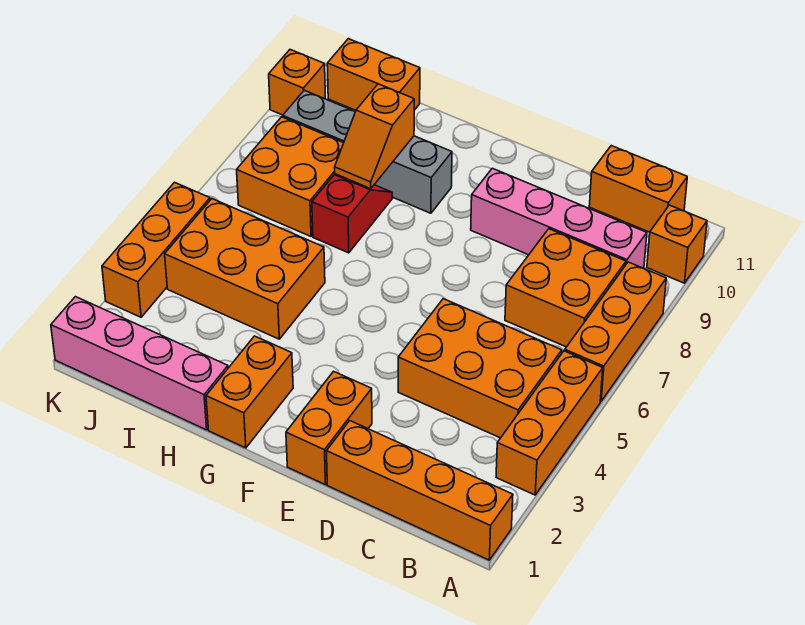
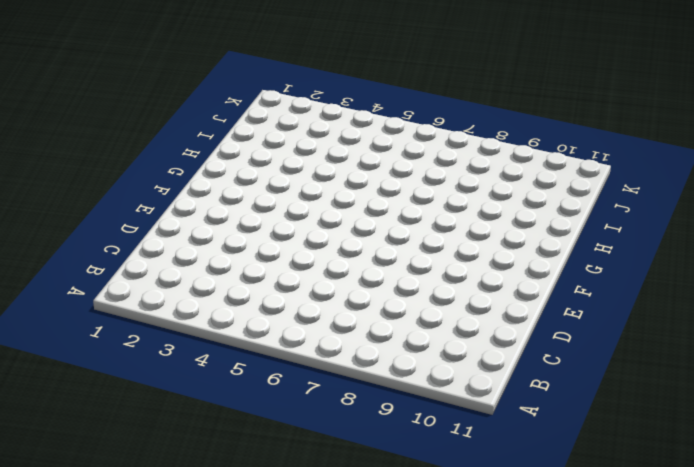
none -> orange 1x4 brick [326,421,513,560]
none -> orange 1x3 brick [496,351,603,495]
none -> orange 1x3 brick [565,262,666,401]

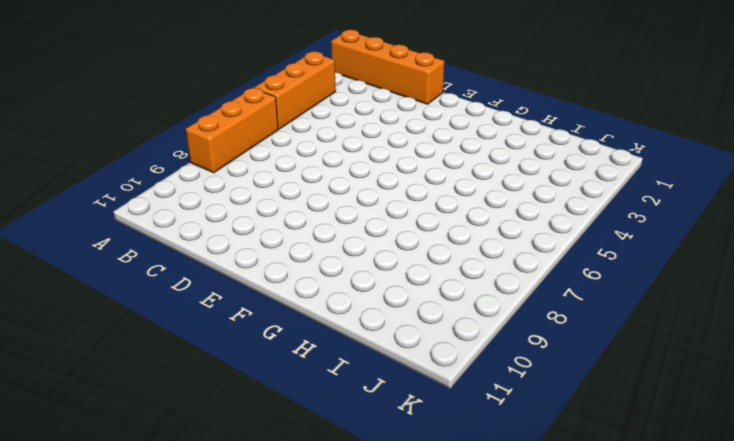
none -> orange 1x1 brick [647,205,707,283]
none -> orange 2x3 brick [398,299,562,438]
none -> orange 2x2 brick [505,229,626,347]

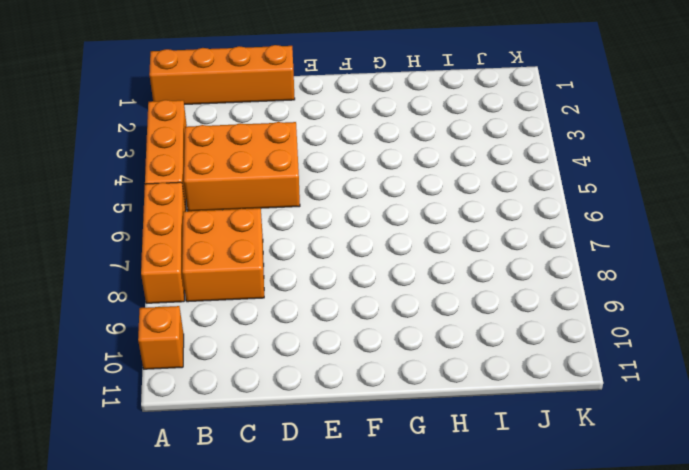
none -> pink 1x4 brick [471,168,647,268]
none -> orange 1x2 brick [589,146,687,232]
none -> orange 1x2 brick [286,371,372,485]

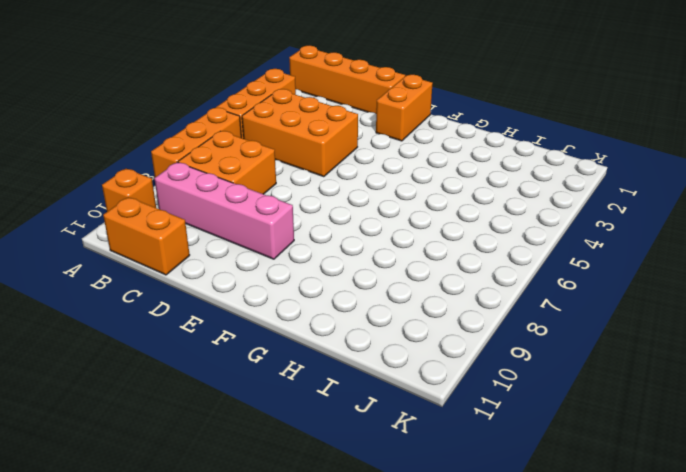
none -> orange 1x2 brick [206,336,293,448]
none -> grey 1x4 brick [283,90,452,213]
none -> pink 1x4 brick [51,297,228,430]

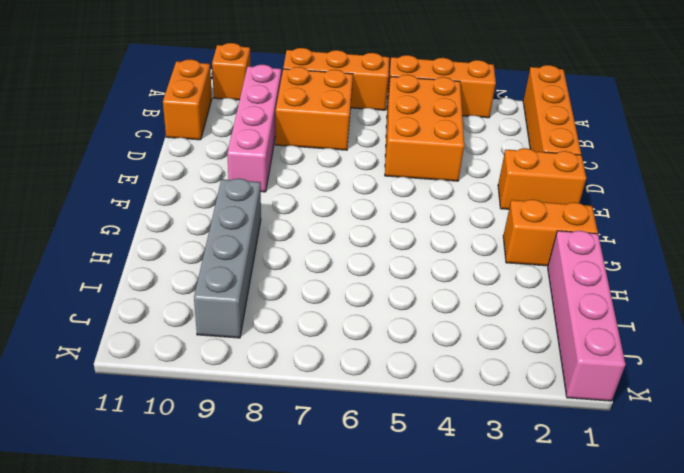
none -> orange 2x3 brick [165,199,325,339]
none -> red 1x2 slope [312,175,392,253]
none -> orange 2x2 brick [237,117,343,236]

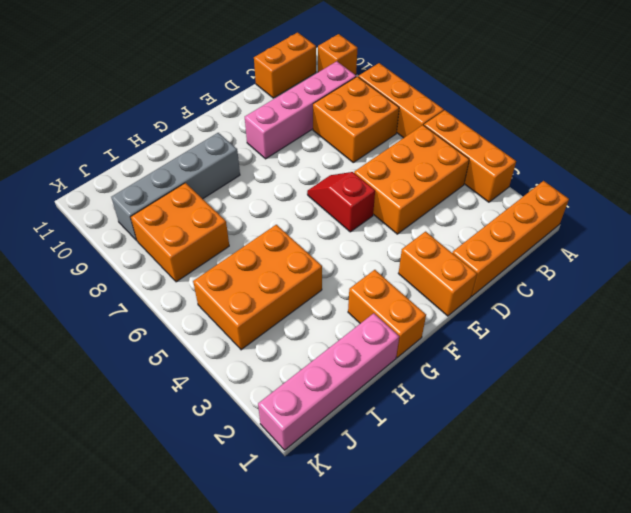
red 1x2 slope [307,172,375,232] -> red 1x2 slope moved to [312,175,392,253]
none -> orange 1x2 brick [327,39,420,110]
none -> orange 1x3 brick [102,182,210,317]
none -> orange 1x1 brick [269,50,325,115]

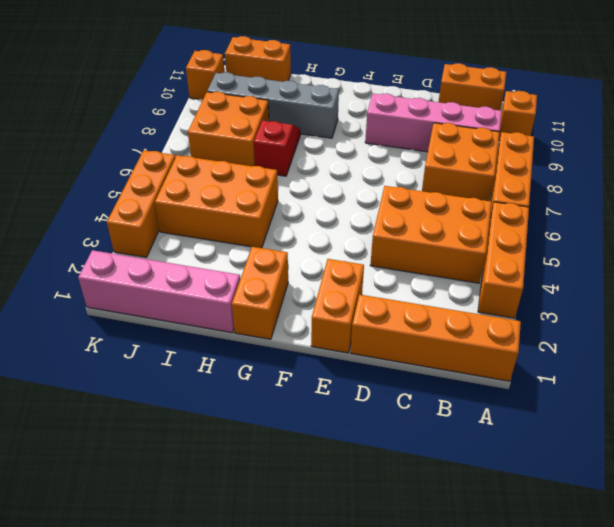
none -> orange 1x2 slope [335,84,414,189]

